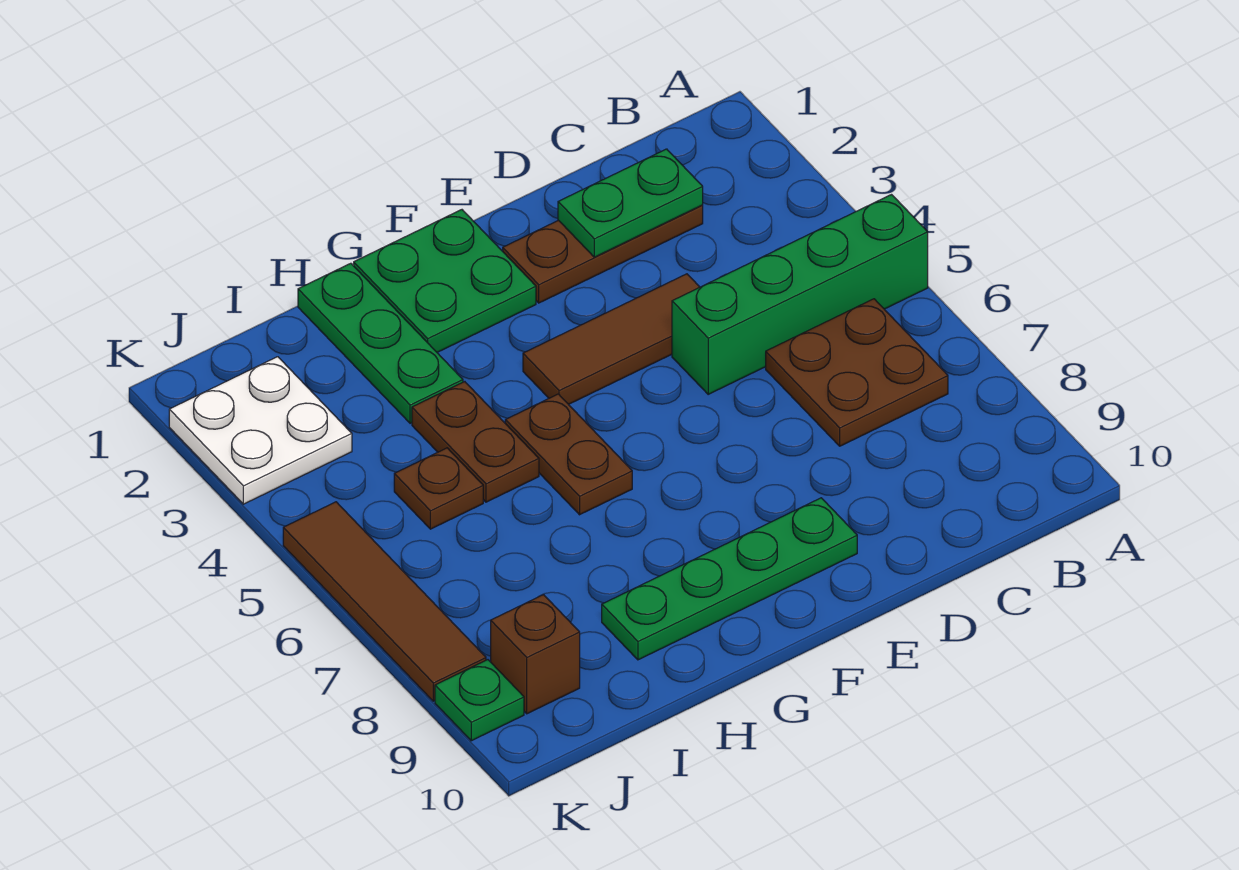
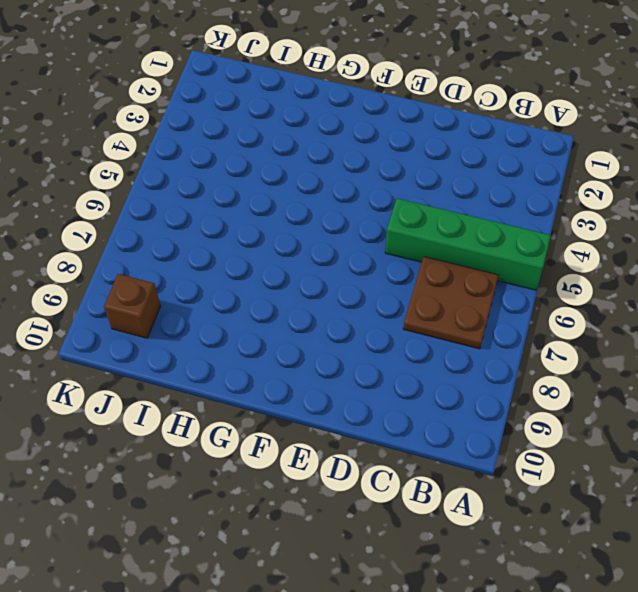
none -> brown 1x3 plate [503,205,703,303]
none -> brown 1x3 tile [523,274,699,404]
none -> green 1x4 plate [602,498,857,660]

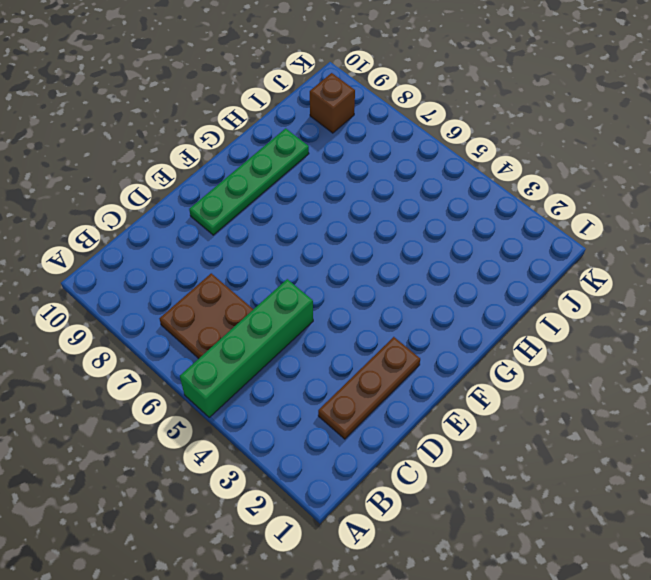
none -> brown 1x3 tile [523,274,699,404]
none -> green 2x2 plate [354,210,536,352]
none -> brown 1x2 plate [505,394,632,515]

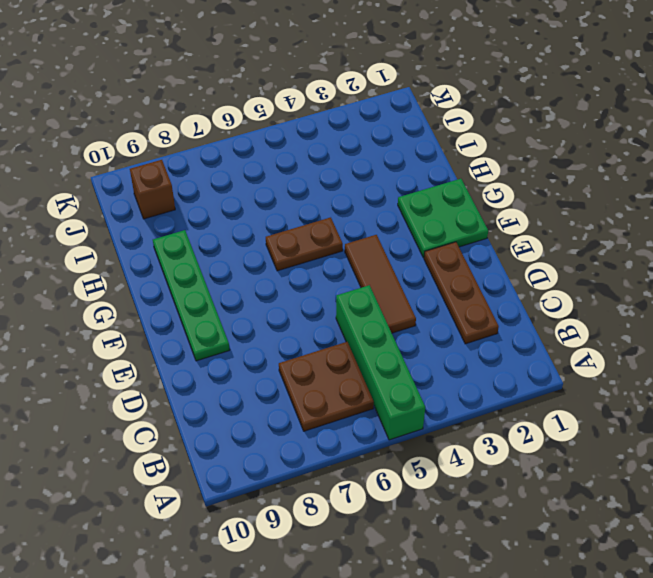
none -> green 1x3 plate [298,263,463,423]
none -> brown 1x2 plate [412,382,539,502]
none -> brown 1x1 plate [394,448,483,529]

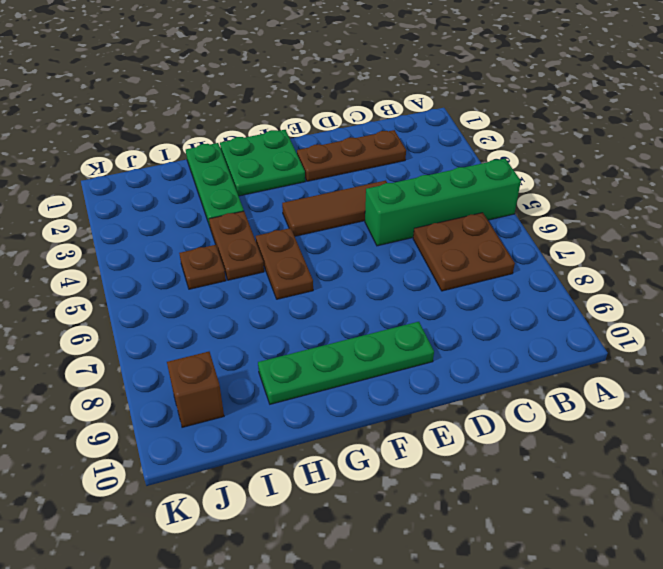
none -> white 2x2 plate [169,357,352,504]
none -> brown 1x4 tile [283,502,486,701]
none -> green 1x1 plate [435,660,524,741]

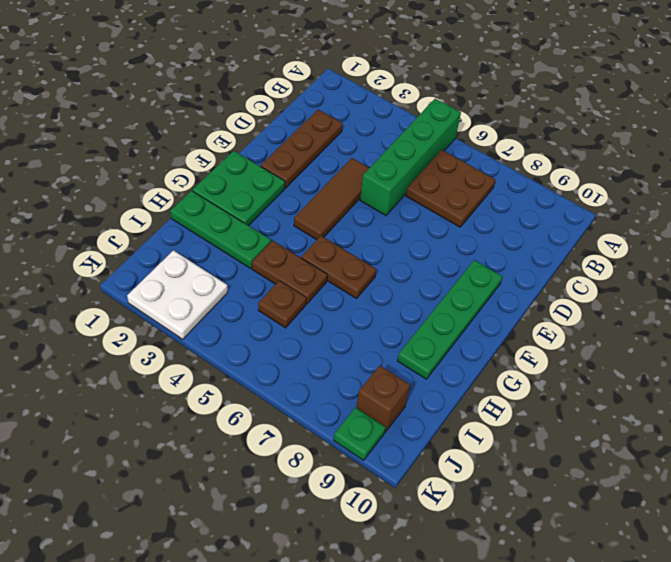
none -> brown 1x4 tile [283,502,486,701]
none -> green 1x2 plate [558,149,703,257]

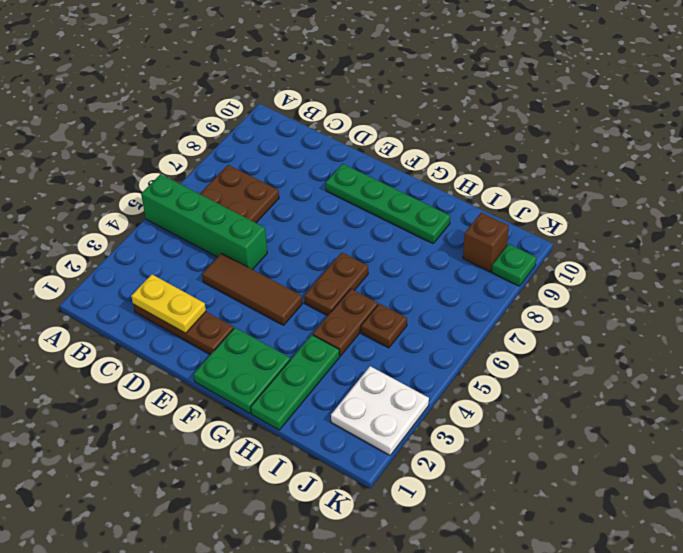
yellow 1x2 plate [131,275,206,333] -> green 1x2 plate [558,149,703,257]
none -> brown 1x4 tile [283,502,486,701]

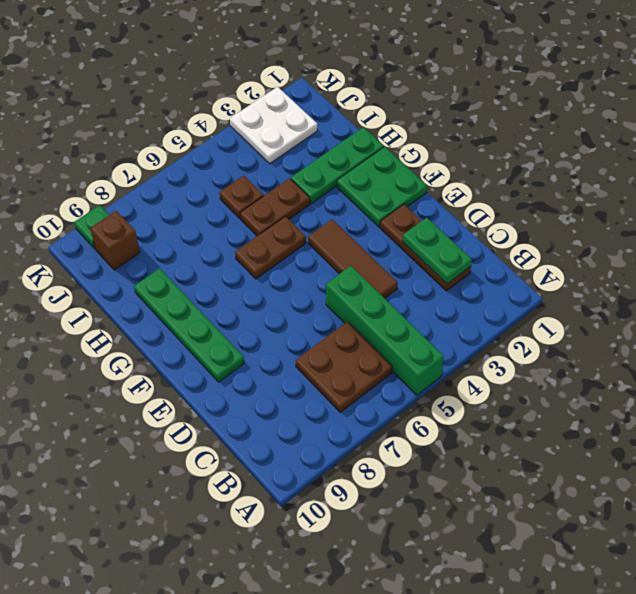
none -> brown 1x4 tile [283,502,486,701]

